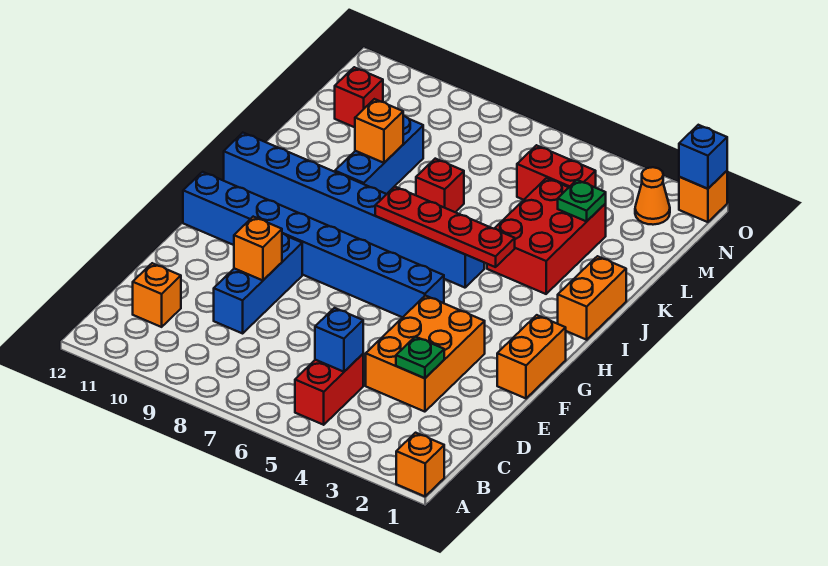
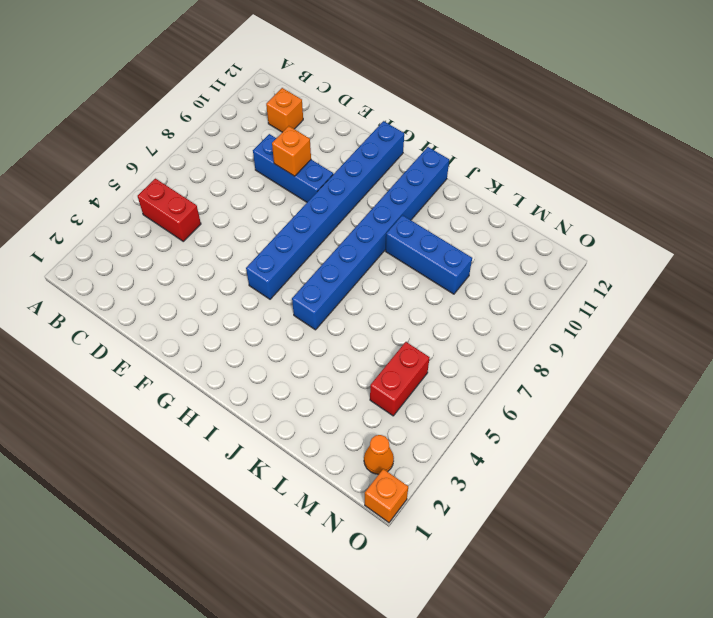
none -> orange 1x1 brick [396,433,444,496]
none -> orange 2x3 brick [366,296,485,412]
none -> orange 1x2 brick [497,315,566,398]

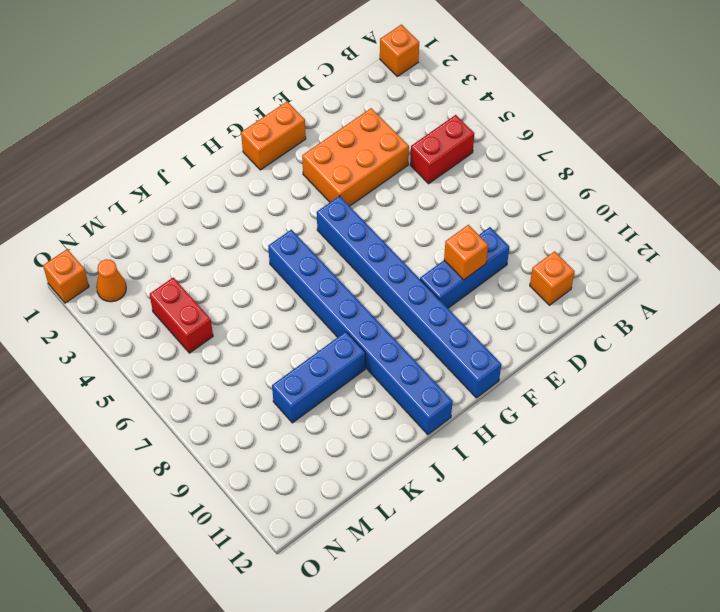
none -> orange 1x2 brick [558,256,626,340]
none -> red 2x3 brick [487,178,606,294]
none -> red 1x1 brick [416,159,464,212]

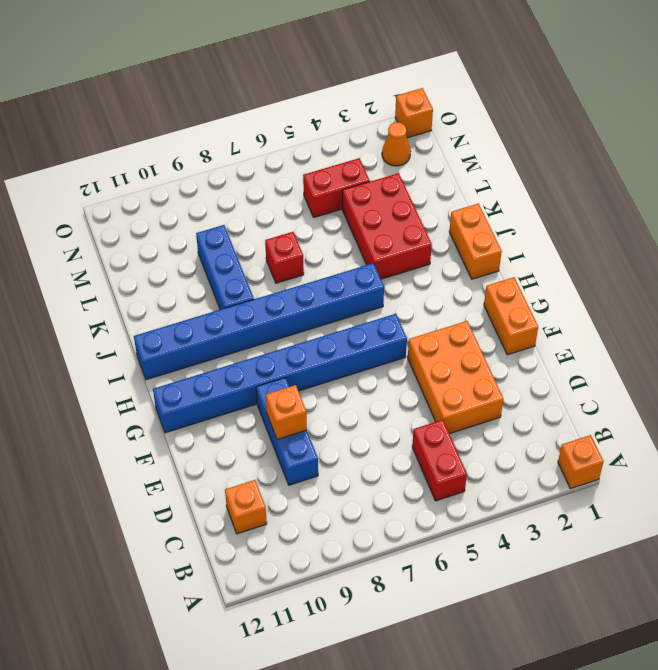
none -> red 1x1 brick [335,67,383,127]
none -> blue 1x1 brick [315,308,363,372]
none -> green 1x1 plate [396,337,444,378]

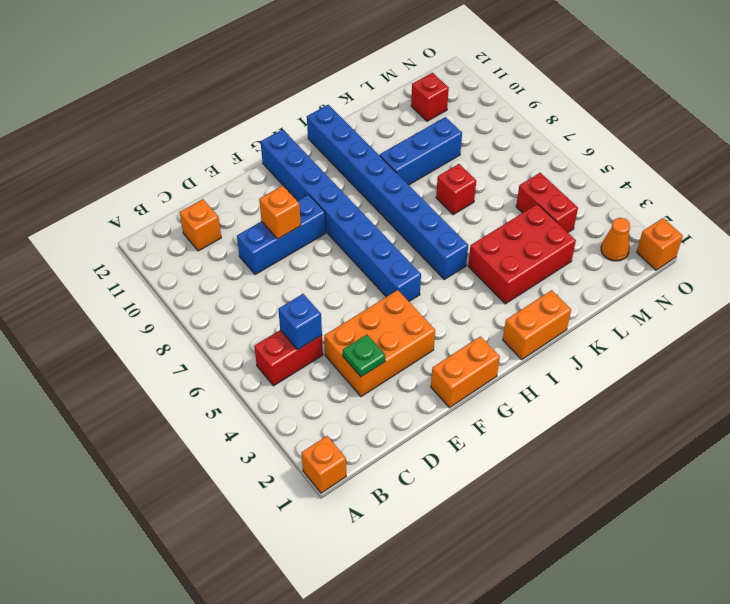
none -> red 1x4 plate [375,187,515,267]
none -> orange 1x1 brick [355,99,403,163]
none -> green 1x1 plate [558,180,606,221]

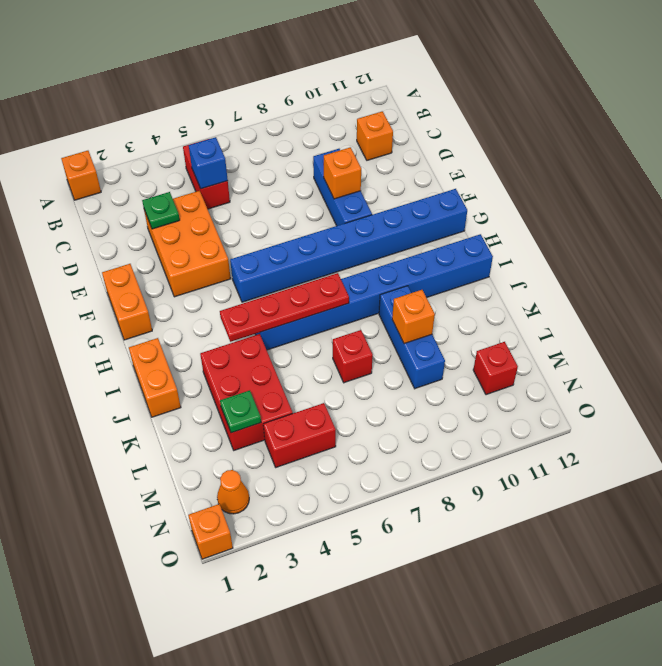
none -> blue 1x1 brick [679,125,727,189]

